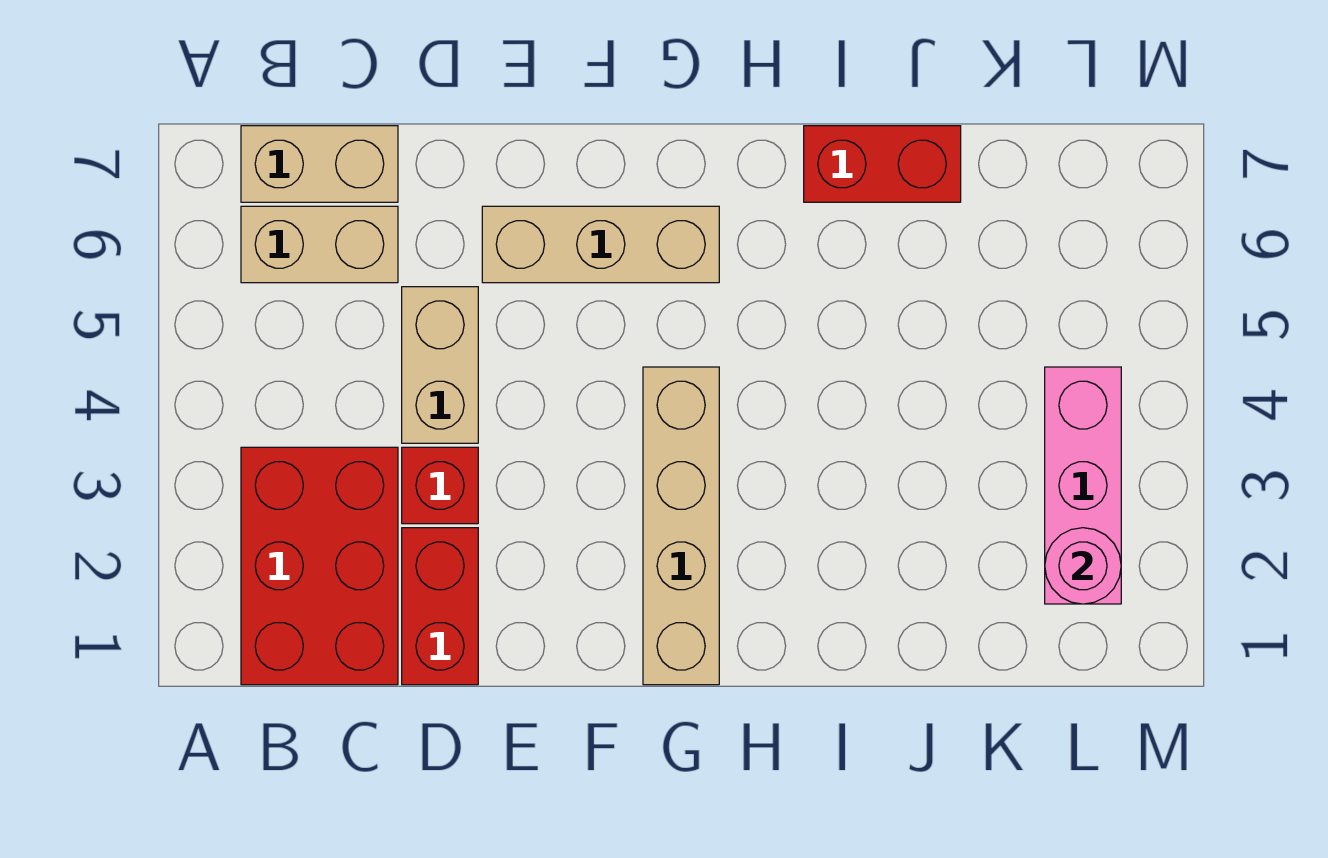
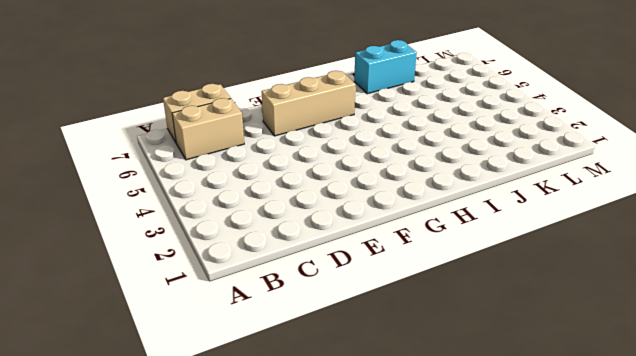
cyan 1x2 brick [354,40,417,94] -> red 1x2 brick [804,126,961,202]
none -> red 2x3 brick [241,447,398,685]
none -> red 1x2 brick [402,528,478,685]

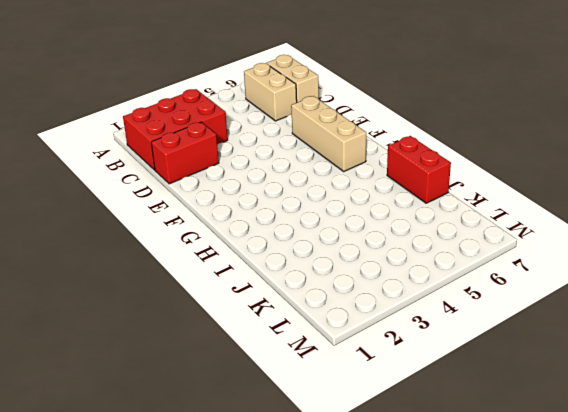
none -> red 1x1 brick [402,447,478,524]
none -> tan 1x2 brick [402,287,478,443]

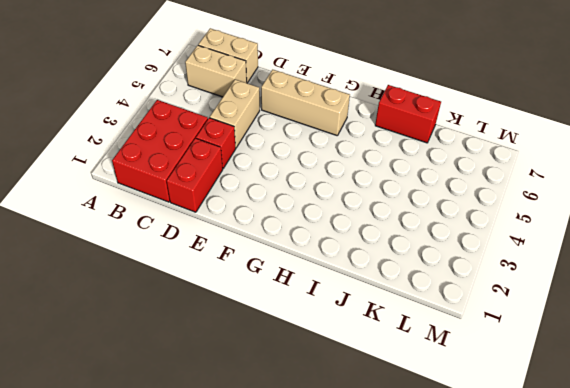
none -> tan 1x4 brick [643,367,719,685]
none -> pink 1x3 brick [1045,367,1121,604]

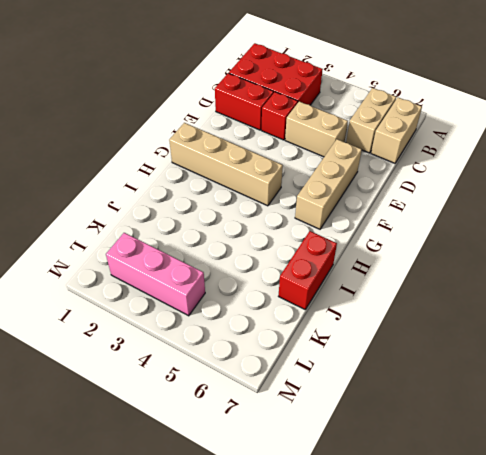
none -> pink 1x1 round brick [1045,528,1121,604]

